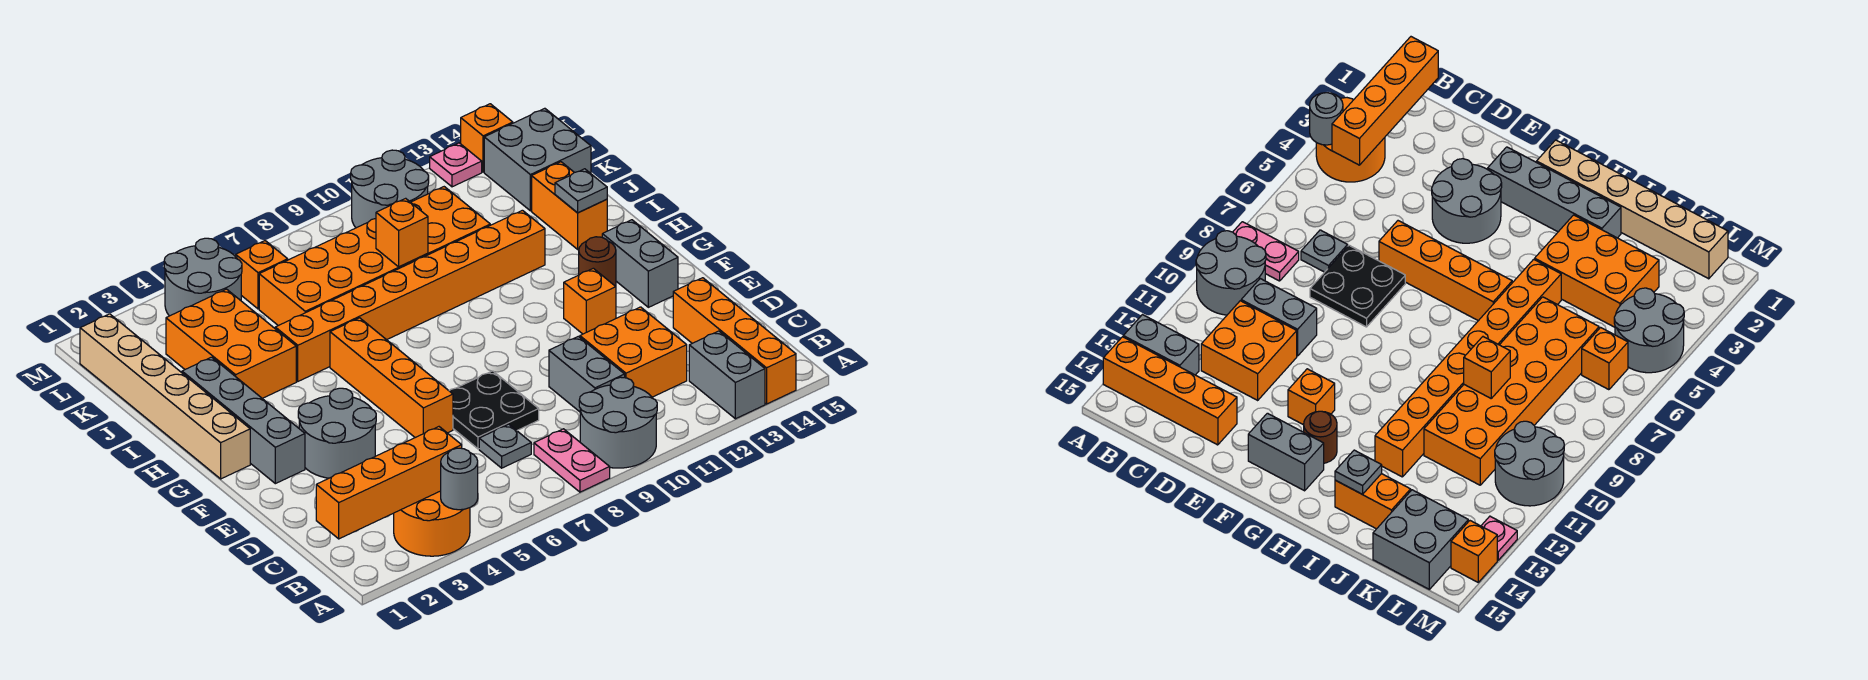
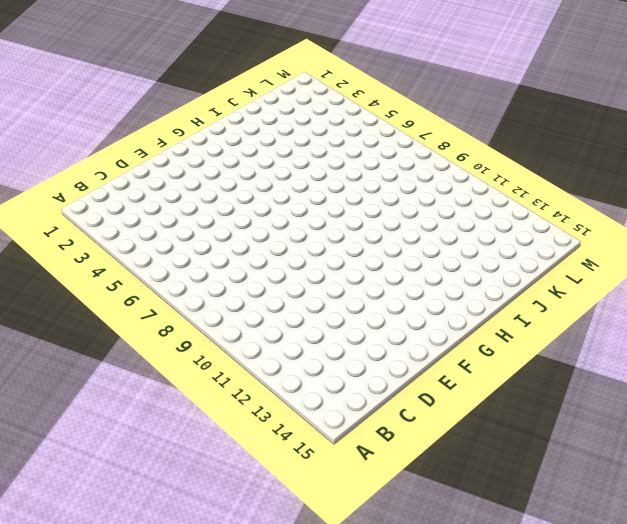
none -> orange 2x2 round brick [394,491,470,556]
none -> pink 1x2 plate [534,429,610,492]
none -> grey 2x2 round brick [579,377,657,468]
none -> grey 1x2 brick [689,331,765,419]

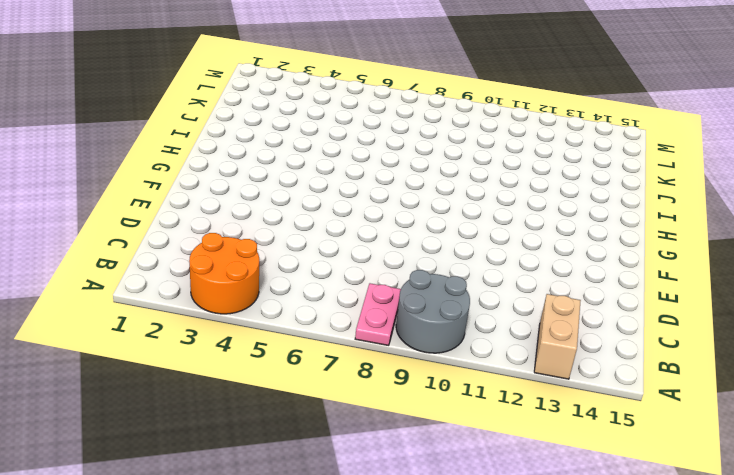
tan 1x2 brick [534,294,581,379] -> grey 1x2 brick [689,331,765,419]
none -> orange 1x4 brick [673,278,796,404]
none -> grey 1x1 plate [479,424,531,468]
none -> grey 1x2 brick [549,336,625,412]
none -> orange 2x2 brick [580,307,687,397]

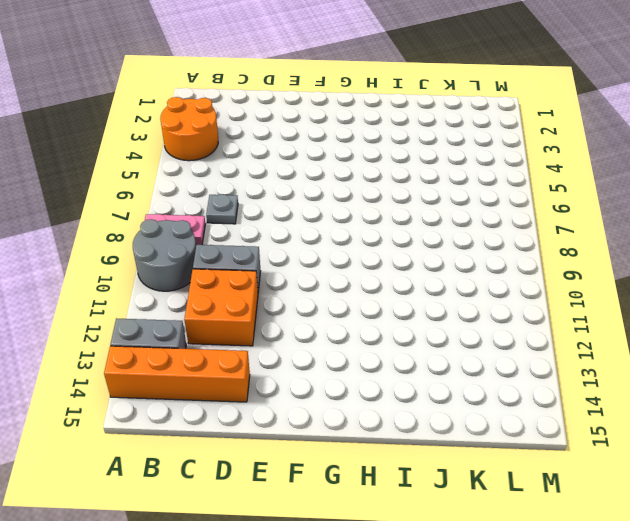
none -> black 2x2 plate [450,371,539,449]
none -> grey 2x2 round brick [298,388,376,478]
none -> orange 1x4 brick [330,318,453,438]
none -> grey 1x4 brick [182,357,305,484]

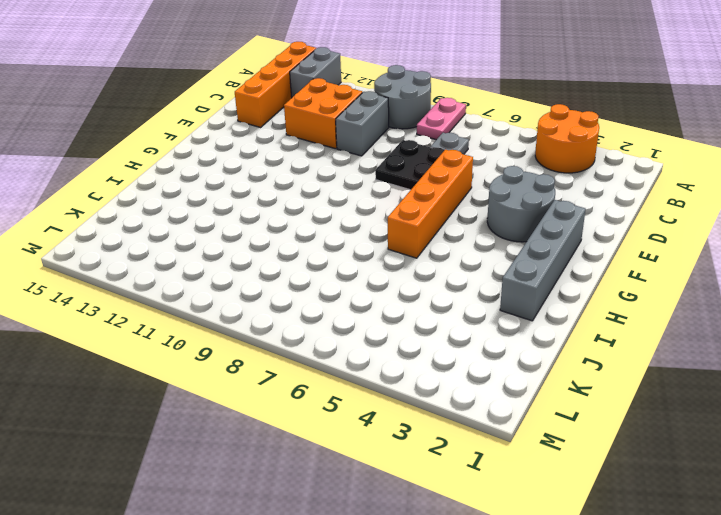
none -> orange 1x1 brick [564,268,616,334]
none -> grey 1x2 brick [602,220,678,307]
none -> tan 1x6 brick [80,314,250,479]
none -> brown 1x1 round brick [579,237,616,286]

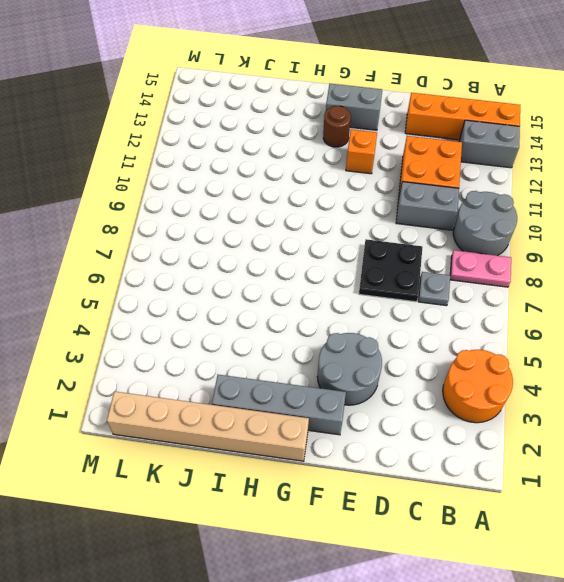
none -> orange 1x4 brick [330,318,453,438]
none -> orange 2x3 brick [166,289,296,398]
none -> orange 1x8 brick [275,210,545,381]
none -> orange 1x2 brick [532,162,607,249]

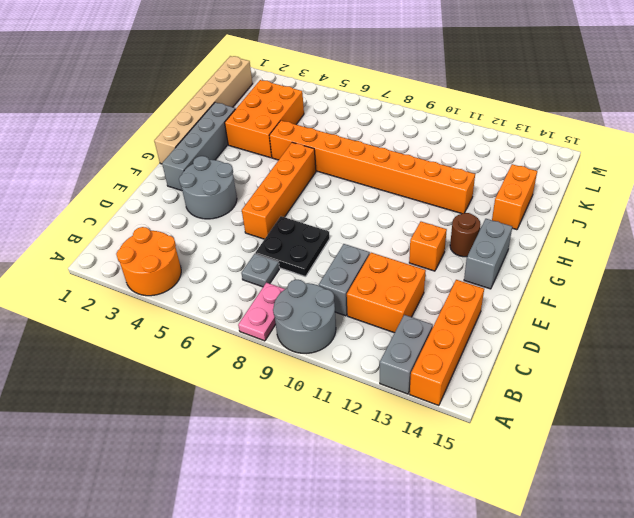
none -> orange 2x6 brick [259,187,490,326]
none -> grey 2x2 brick [484,108,591,211]
none -> grey 2x2 round brick [164,238,242,316]
none -> orange 1x1 brick [236,241,288,309]

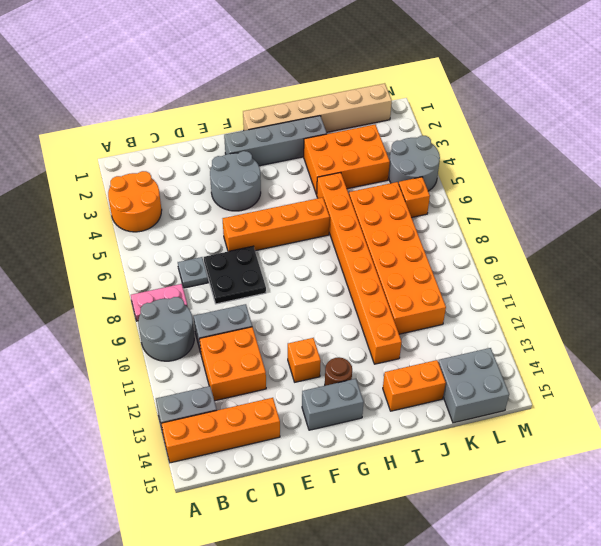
none -> grey 2x2 round brick [351,150,429,228]
none -> pink 1x1 plate [430,143,482,187]
none -> orange 1x1 brick [461,104,513,172]
none -> grey 1x1 round brick [441,448,478,510]

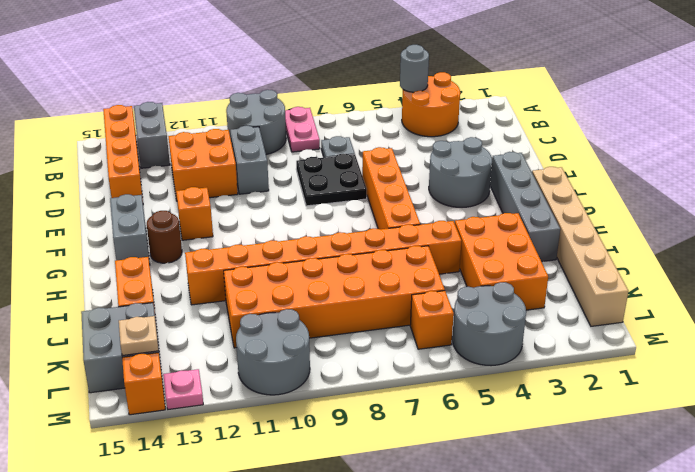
tan 1x1 plate [119,316,158,356] -> none
none -> orange 1x4 brick [316,427,462,539]
none -> grey 1x1 plate [555,169,607,213]
none -> orange 1x1 brick [376,198,428,267]

